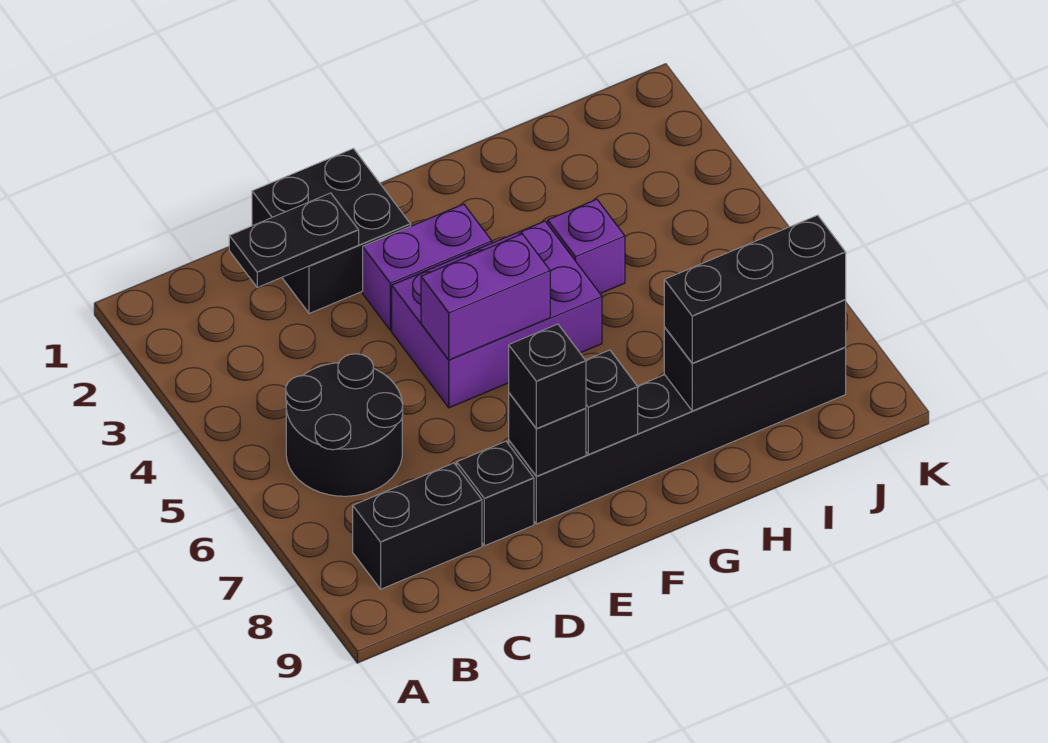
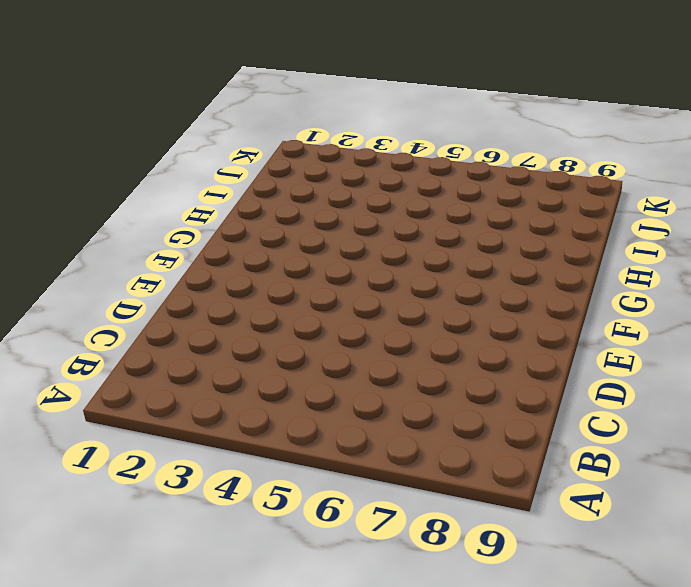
none -> black 2x2 round brick [286,354,403,496]
none -> black 1x2 brick [353,463,482,589]
none -> black 2x2 brick [252,149,411,313]

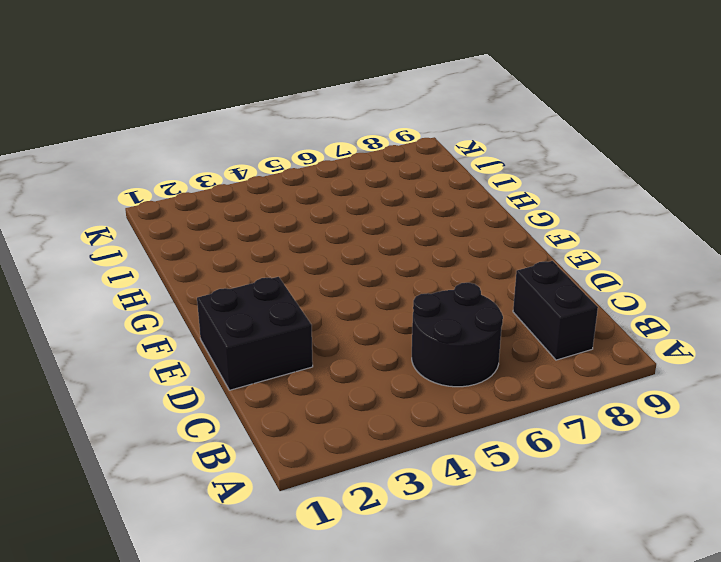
none -> black 1x1 brick [457,441,534,546]
none -> purple 1x2 brick [363,204,492,330]
none -> purple 2x3 brick [392,221,602,408]

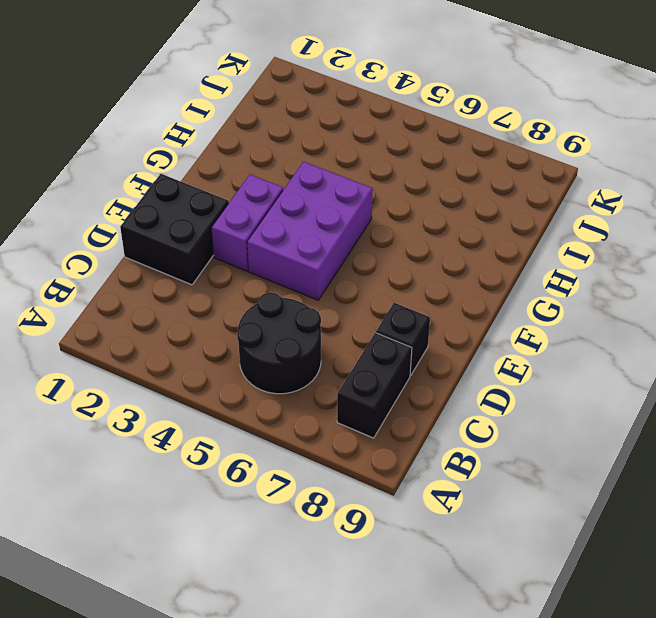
none -> black 1x6 brick [509,347,846,524]
none -> purple 1x1 brick [548,199,625,293]
none -> black 1x2 plate [229,193,359,287]

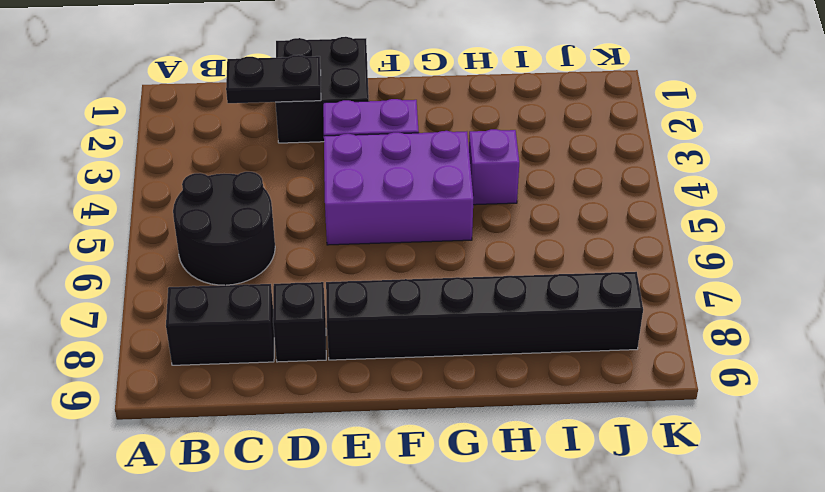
none -> purple 1x2 brick [421,234,550,360]
none -> black 1x1 brick [509,393,586,476]
none -> black 1x1 brick [586,350,638,454]

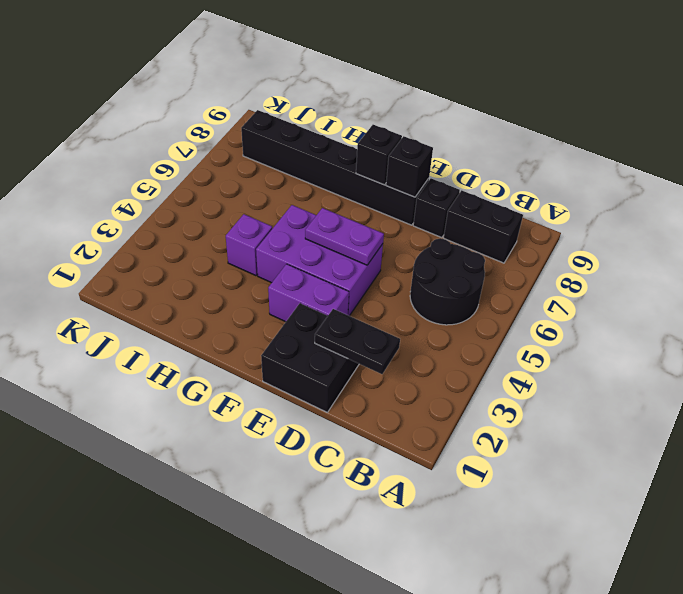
purple 1x2 plate [305,208,384,265] -> purple 1x2 brick [421,234,550,360]
none -> black 1x3 brick [664,299,846,411]
none -> black 1x1 brick [509,324,586,429]
none -> black 1x3 brick [664,215,846,363]

